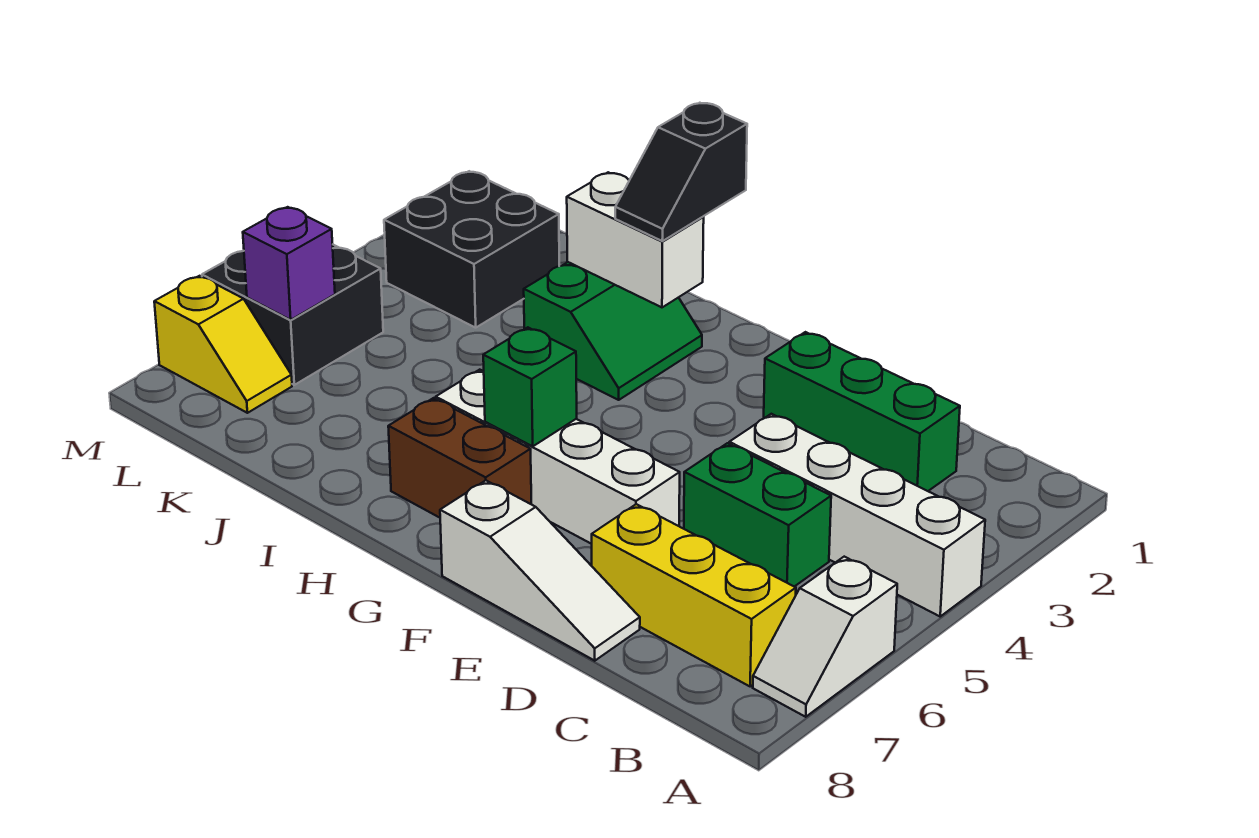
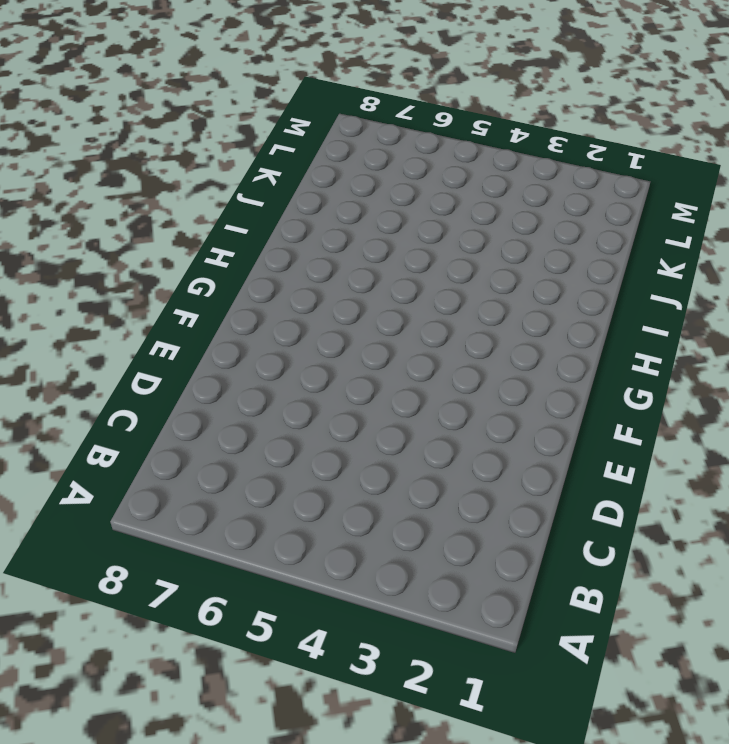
none -> white 1x4 brick [729,414,985,616]
none -> white 1x2 slope [753,557,897,717]
none -> yellow 1x3 brick [592,504,796,686]

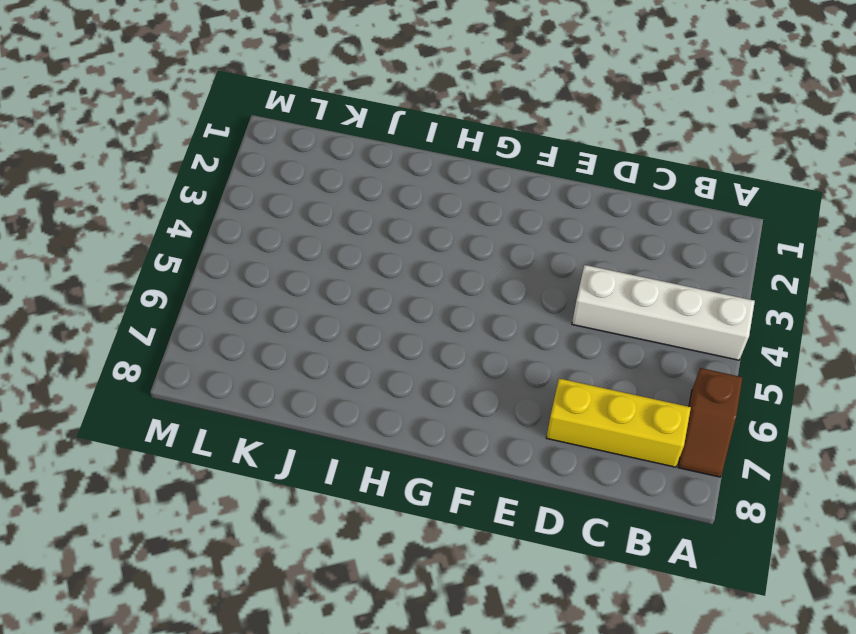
brown 1x2 slope [678,368,743,477] -> white 1x2 slope [753,557,897,717]
none -> green 1x3 brick [764,332,960,491]
none -> green 1x2 brick [684,443,831,587]
none -> white 1x3 slope [440,480,640,661]

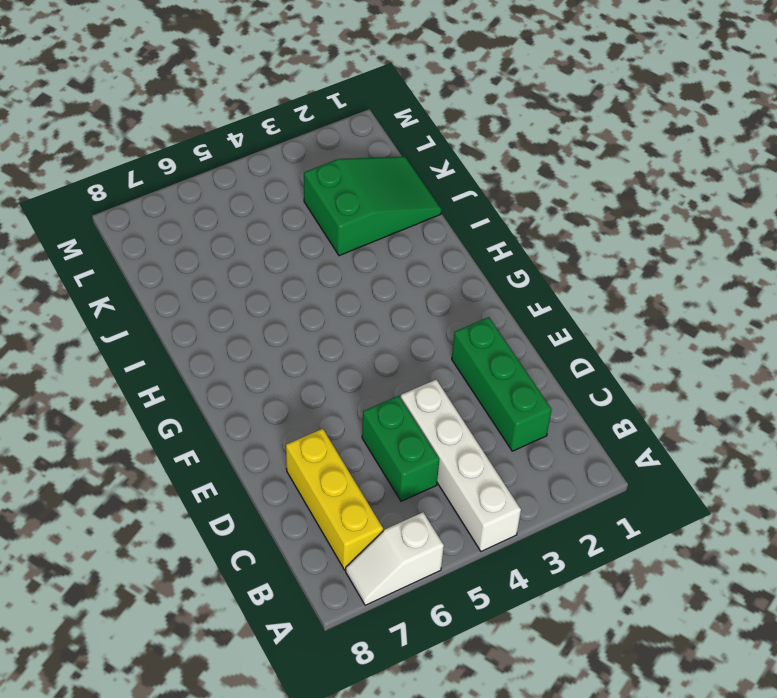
green 2x3 slope [304,156,441,256] -> black 2x2 brick [384,171,559,328]
none -> white 1x3 slope [440,480,640,661]
none -> white 1x4 brick [436,370,680,544]
none -> brown 1x2 brick [388,398,531,518]

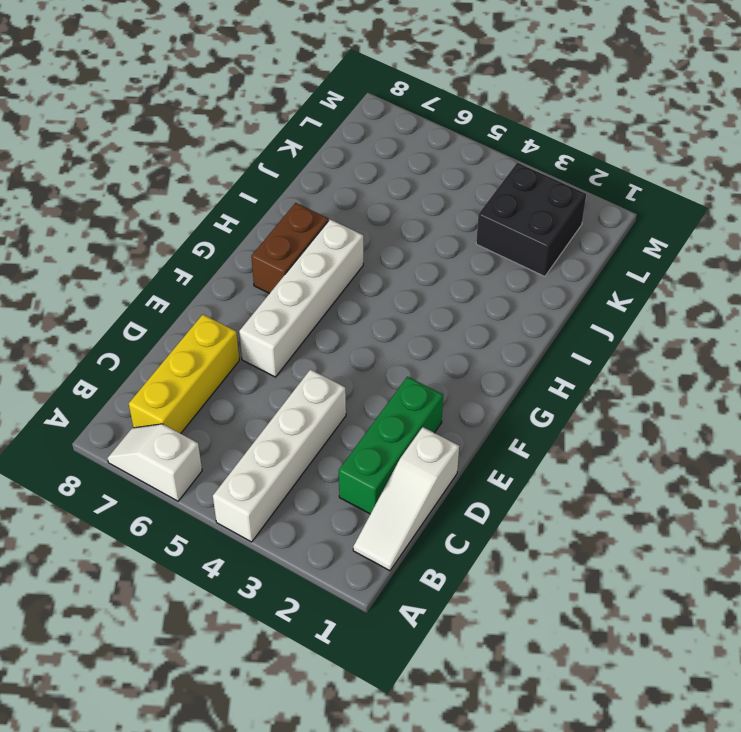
white 1x3 slope [353,427,459,571] -> white 1x3 slope moved to [440,480,640,661]
none -> green 1x2 brick [684,443,831,587]
none -> green 2x2 slope [524,262,702,400]
none -> black 2x2 brick [202,245,383,385]

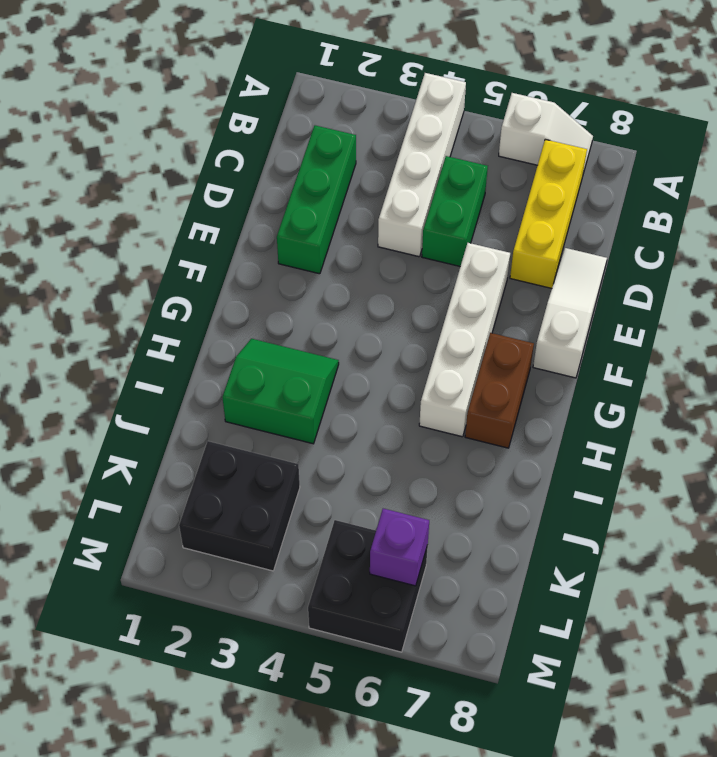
none -> yellow 1x2 slope [154,276,292,413]
none -> green 1x1 brick [483,327,577,446]
none -> white 1x2 brick [567,172,704,307]

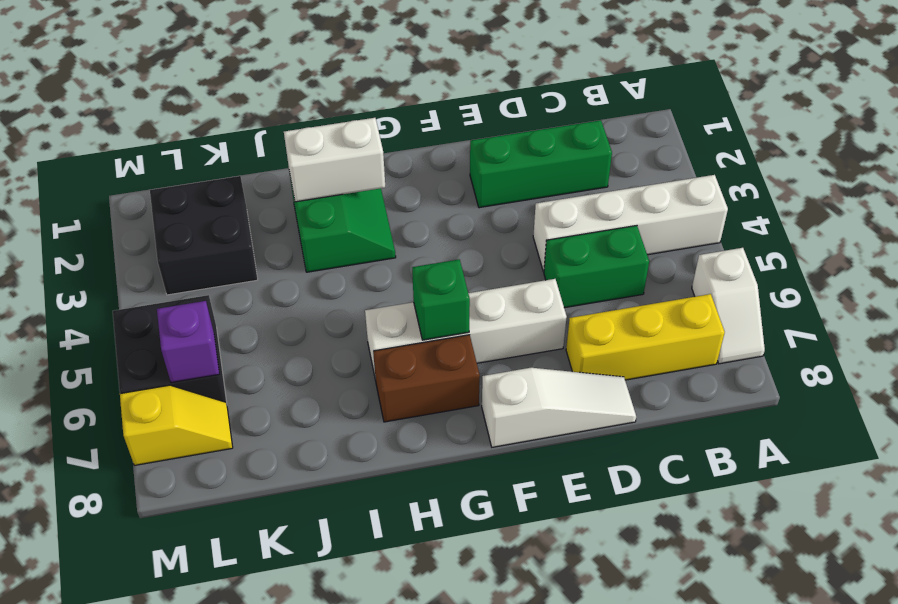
none -> black 1x2 slope [615,103,747,241]

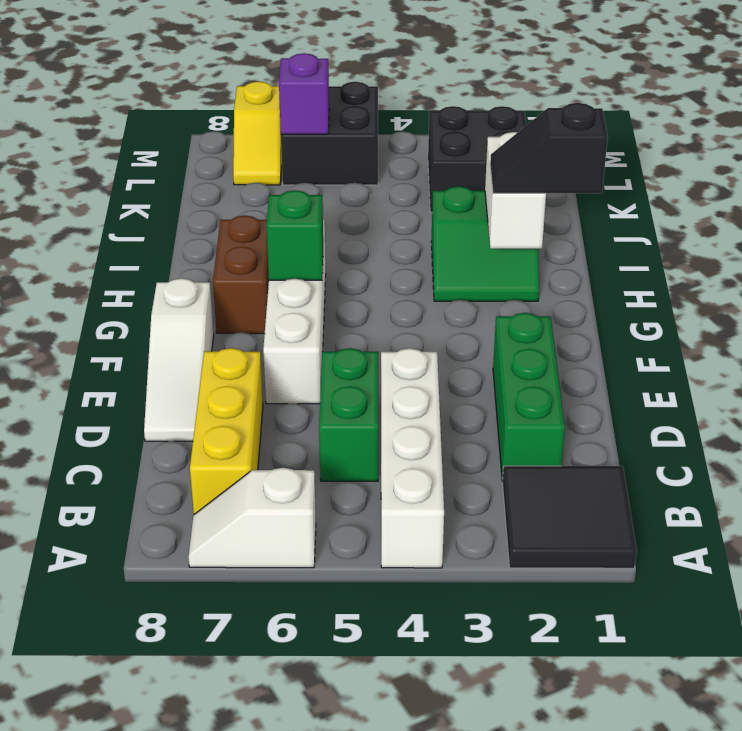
black 2x2 tile [502,466,637,568] -> none

